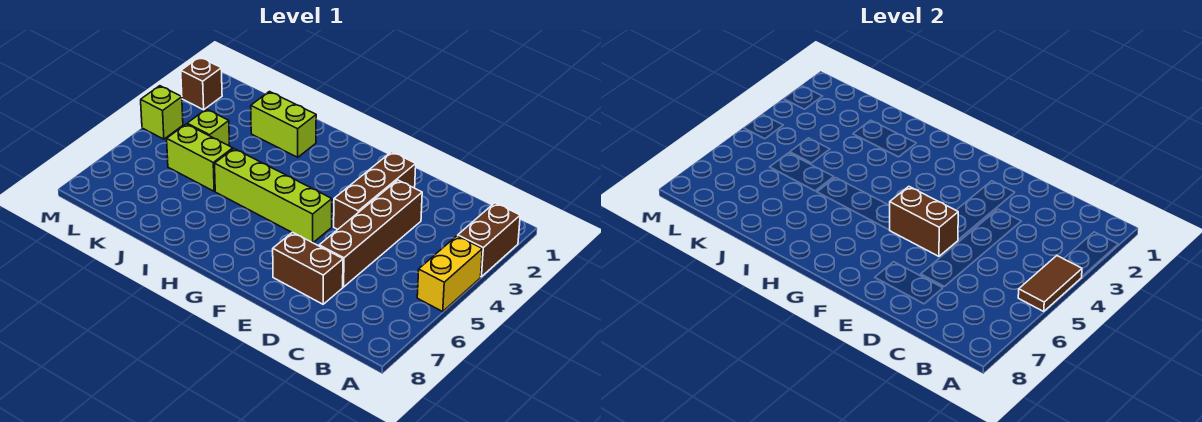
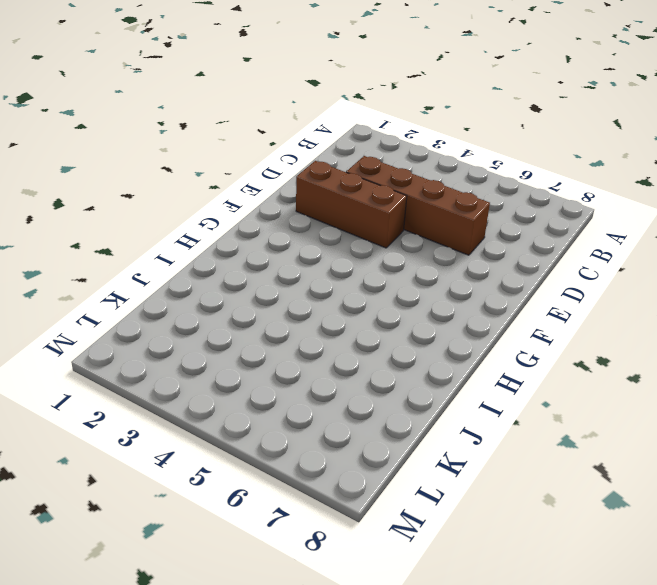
none -> brown 1x2 brick [458,203,520,277]
none -> yellow 1x2 brick [417,236,482,311]
none -> brown 1x2 brick [273,232,343,304]

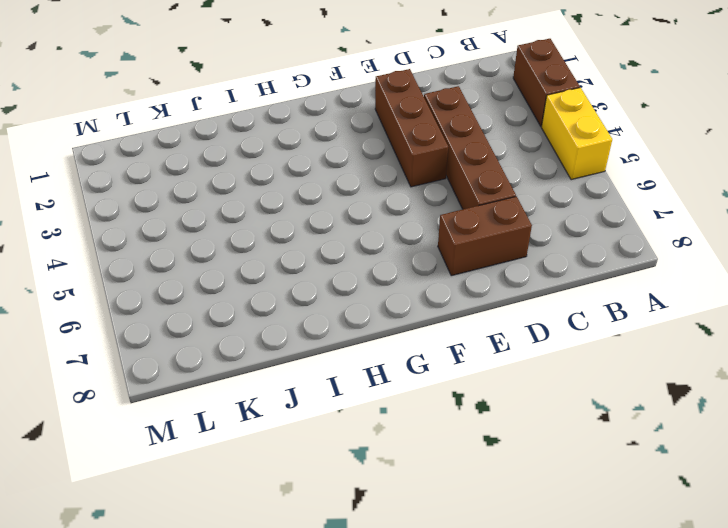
none -> lime 1x4 brick [215,149,332,243]
none -> lime 1x2 brick [251,92,316,157]
none -> lime 1x2 brick [167,124,233,191]

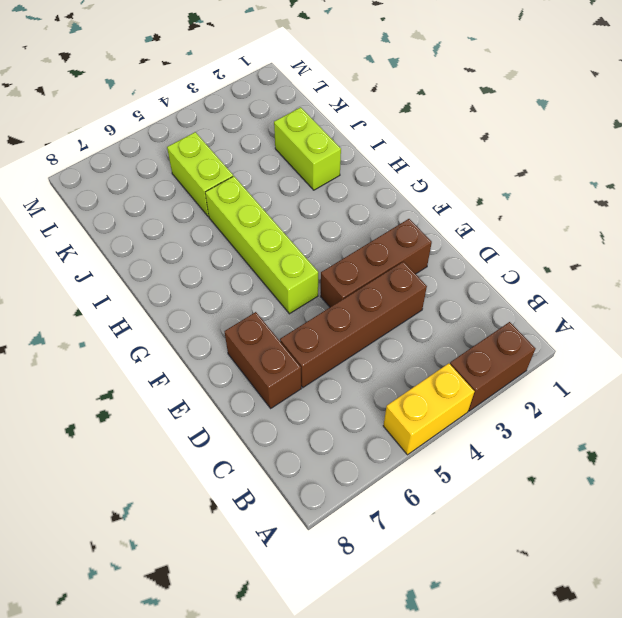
none -> lime 1x1 brick [187,109,229,146]
none -> brown 1x1 brick [181,57,222,110]
none -> lime 1x1 brick [141,86,183,139]

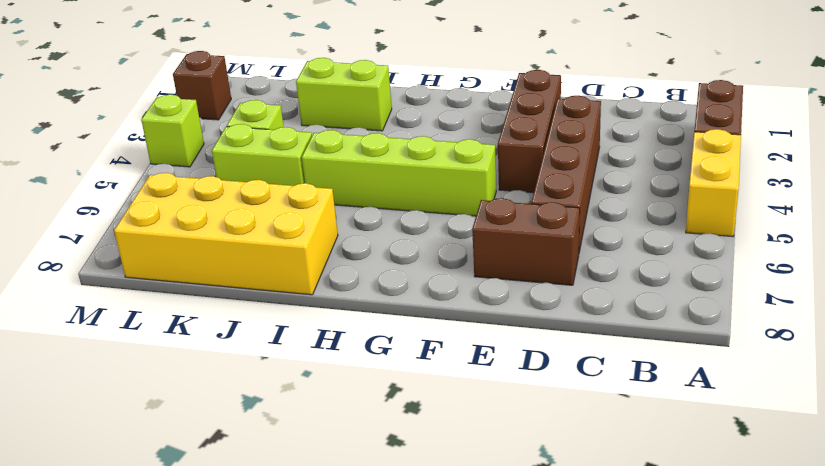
yellow 2x4 brick [114,173,338,295] -> none
none -> brown 1x2 tile [1018,256,1082,311]
none -> brown 1x2 brick [889,187,958,256]

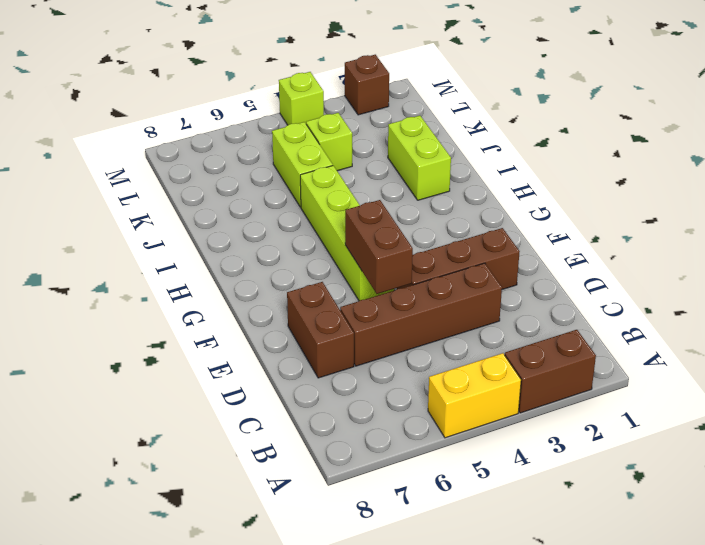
none -> brown 1x2 tile [1018,256,1082,311]

